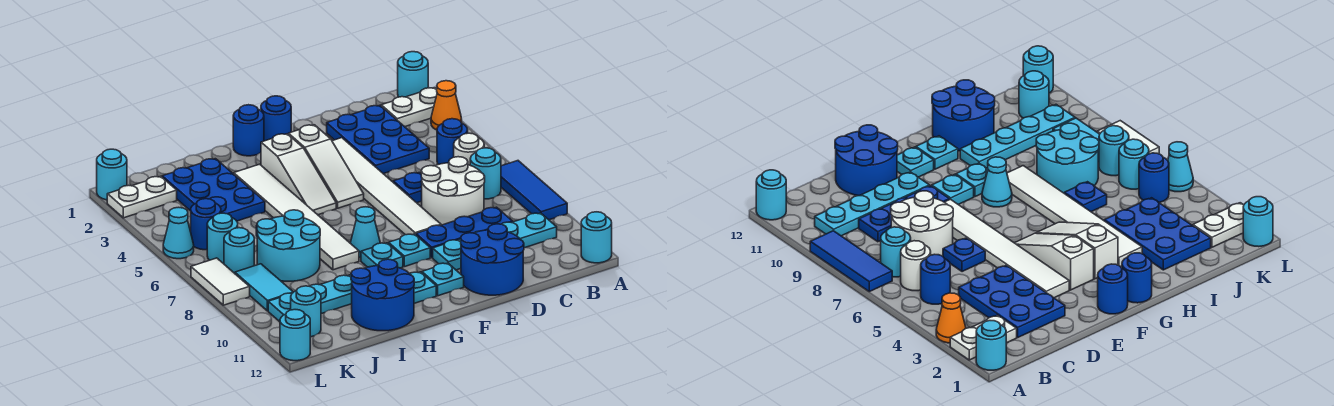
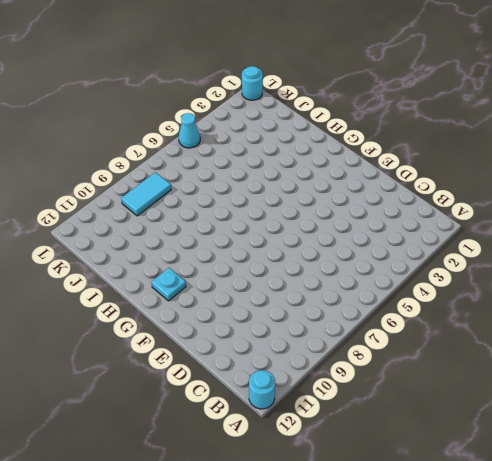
none -> cyan 1x1 round brick [398,52,428,97]
none -> white 1x2 plate [381,88,437,127]
none -> orange 1x1 cone [431,81,462,130]
none -> blue 1x3 tile [501,161,567,220]

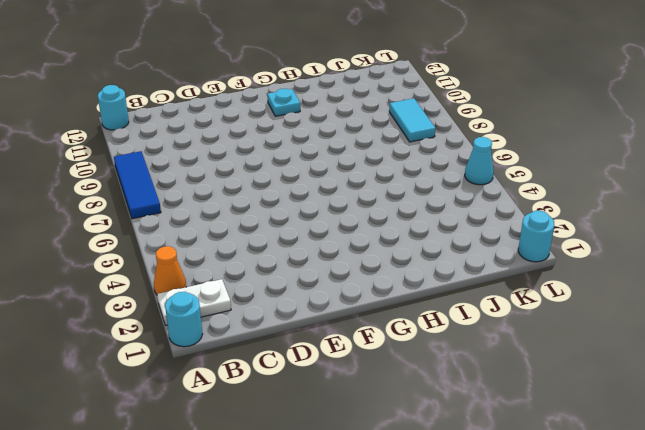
none -> blue 1x1 round brick [437,119,468,165]
none -> white 1x1 round brick [454,133,484,165]
none -> cyan 1x1 round brick [470,148,501,199]
none -> cyan 1x4 plate [433,213,557,270]

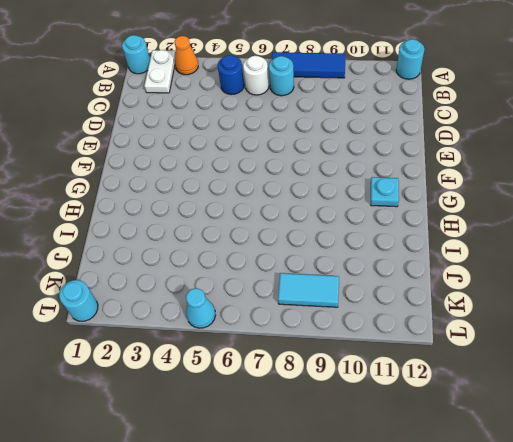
none -> cyan 1x4 plate [433,213,557,270]
none -> blue 2x3 plate [327,105,429,174]
none -> white 2x2 round brick [421,157,485,225]
none -> blue 1x3 plate [416,207,513,258]

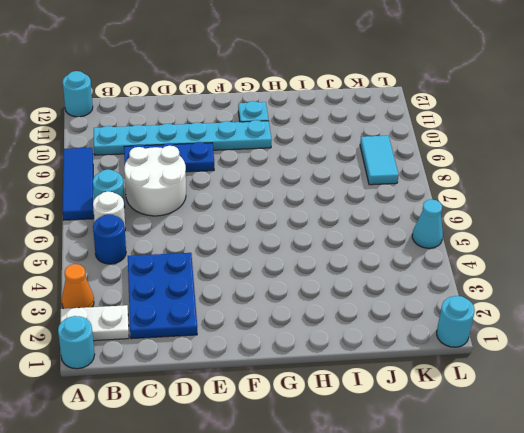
cyan 1x6 plate [94,120,272,155] -> cyan 1x4 plate [433,213,557,270]
none -> blue 1x1 plate [393,173,422,203]
none -> blue 2x2 round brick [461,224,524,295]
none -> white 1x6 tile [332,138,441,235]
none -> blue 1x1 round brick [261,96,291,141]

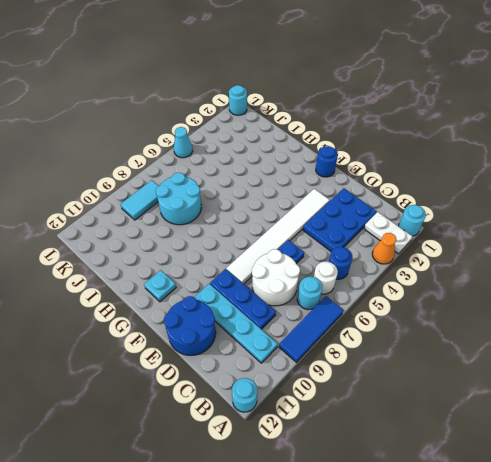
none -> white 1x3 slope [288,125,364,208]
none -> cyan 1x1 plate [389,234,430,267]
none -> cyan 1x1 plate [422,263,464,296]
none -> blue 1x1 round brick [233,105,264,156]

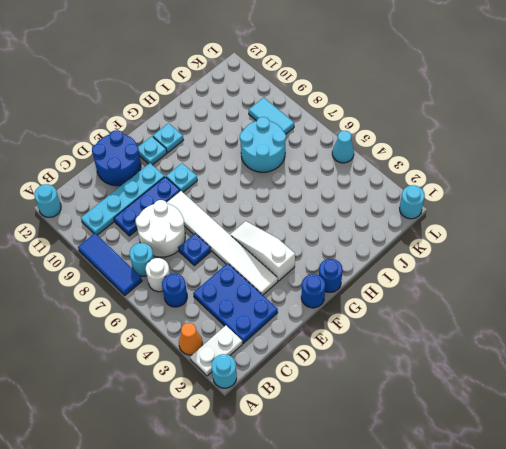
none -> white 1x3 slope [261,134,336,215]
none -> cyan 1x1 cone [350,207,380,258]
none -> cyan 1x1 plate [361,243,403,268]
none -> white 1x6 tile [234,164,359,270]

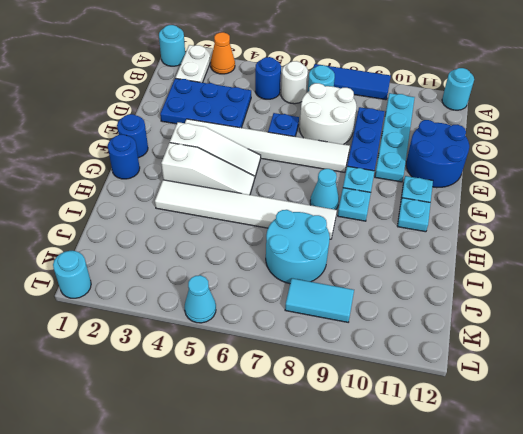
none -> cyan 1x4 plate [268,267,367,322]
none -> blue 2x2 round brick [351,259,414,331]
none -> blue 2x3 plate [162,159,265,221]
none -> blue 1x1 plate [1064,182,1107,212]

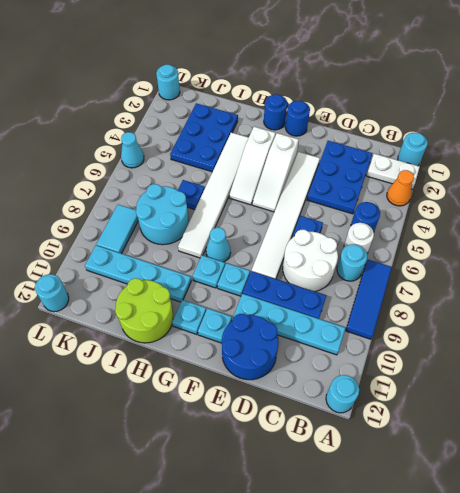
lime 2x2 round brick [115,278,173,343] -> blue 2x2 round brick [351,259,414,331]
none -> white 1x2 plate [107,176,177,218]
none -> blue 1x1 round brick [191,199,221,250]
none -> cyan 1x1 round brick [207,213,238,264]
none -> cyan 1x1 round brick [224,228,254,273]

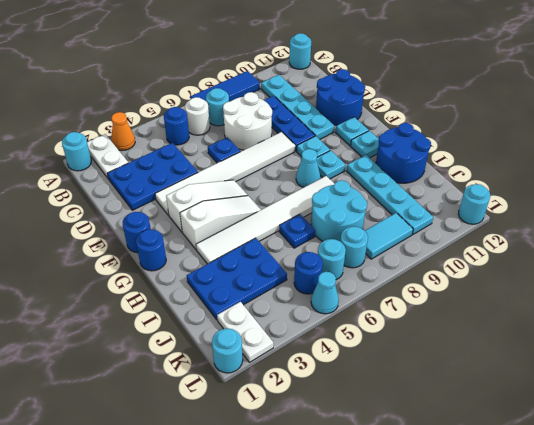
none -> cyan 1x1 round brick [291,286,321,337]
none -> white 1x2 tile [191,258,250,305]

